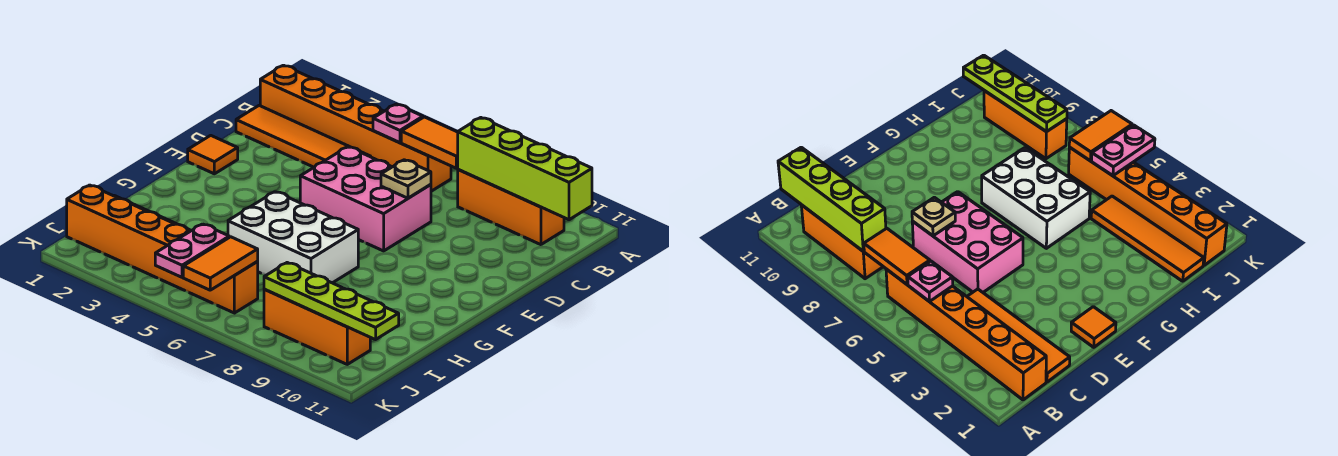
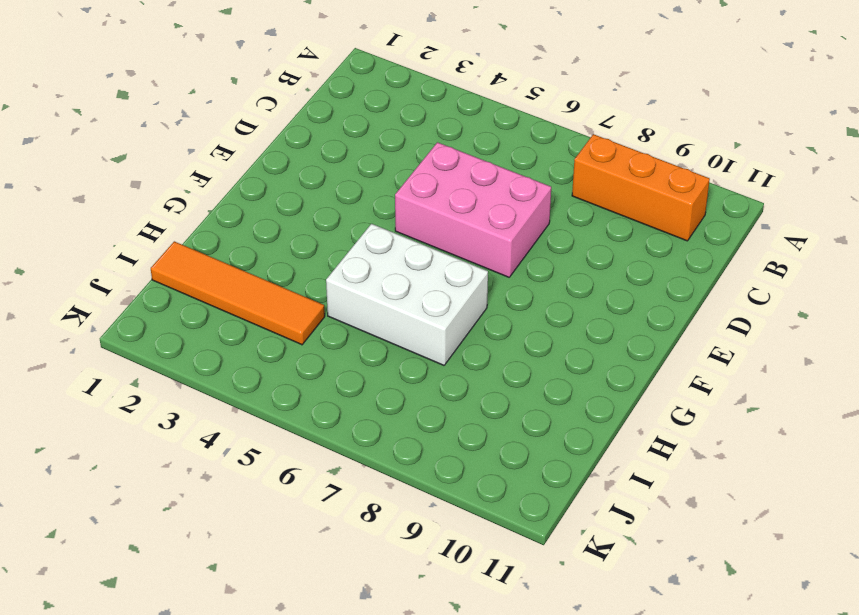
none -> orange 1x6 brick [260,65,451,191]
none -> orange 1x4 tile [236,106,371,167]
none -> orange 1x1 tile [188,135,238,174]

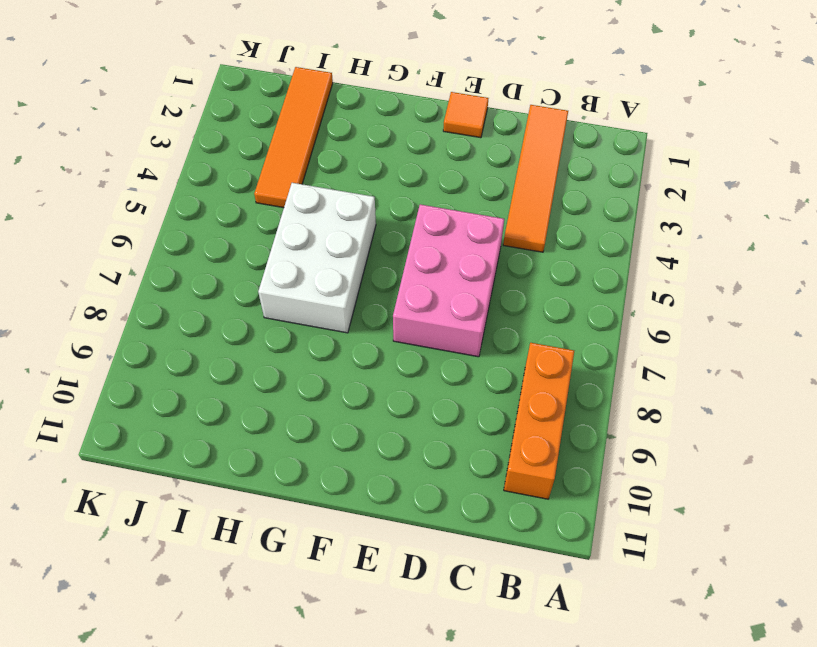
none -> orange 1x6 brick [260,65,451,191]
none -> orange 1x6 brick [67,185,258,313]
none -> orange 1x3 brick [264,289,370,364]

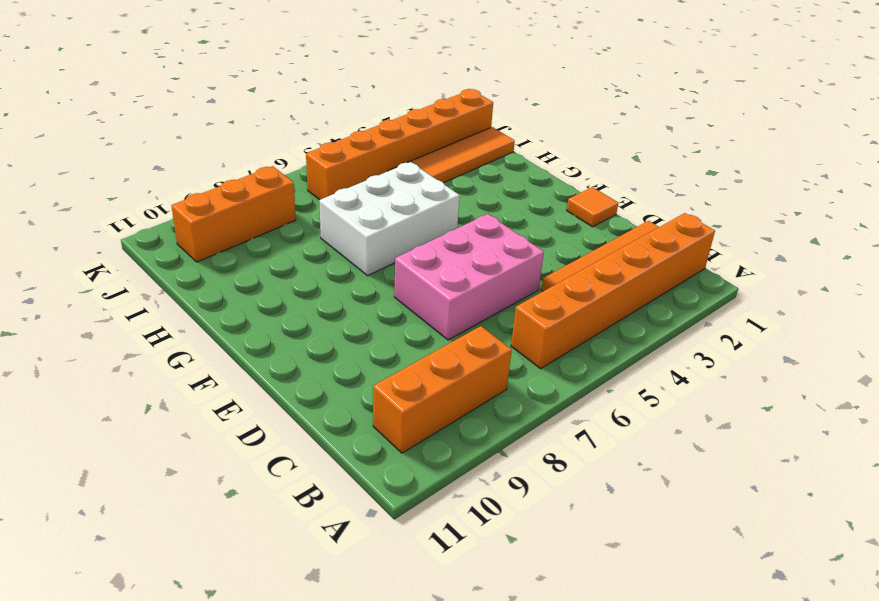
none -> pink 1x1 plate [373,104,423,143]
none -> orange 1x2 tile [401,117,458,168]
none -> lime 1x4 brick [458,118,592,220]

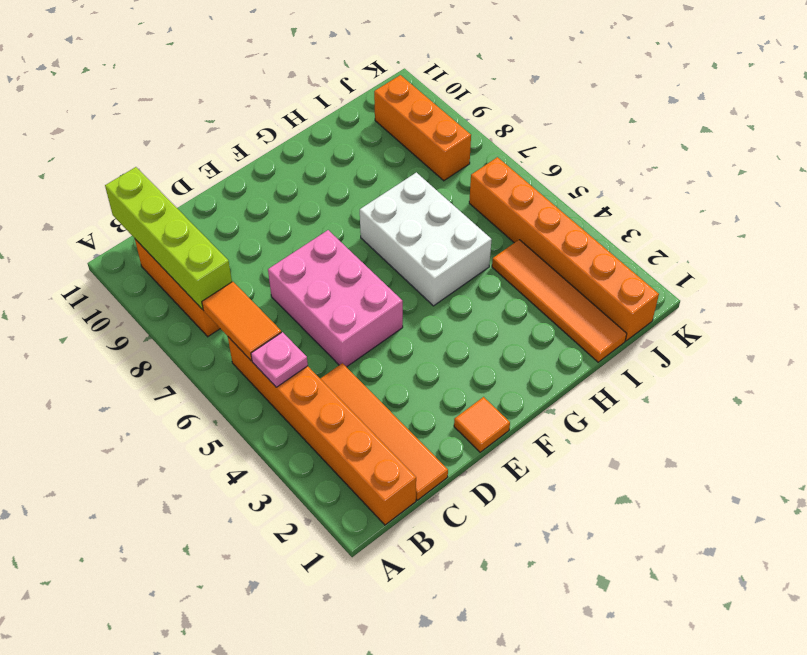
none -> tan 1x1 plate [381,160,431,198]
none -> pink 1x2 plate [155,224,229,277]
none -> orange 1x2 tile [183,237,258,290]

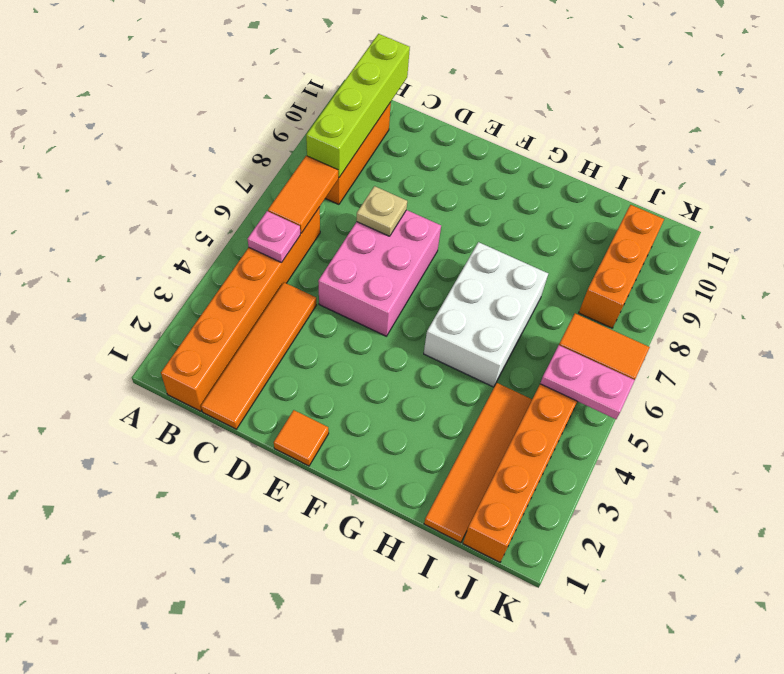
none -> lime 1x4 plate [264,263,399,340]

